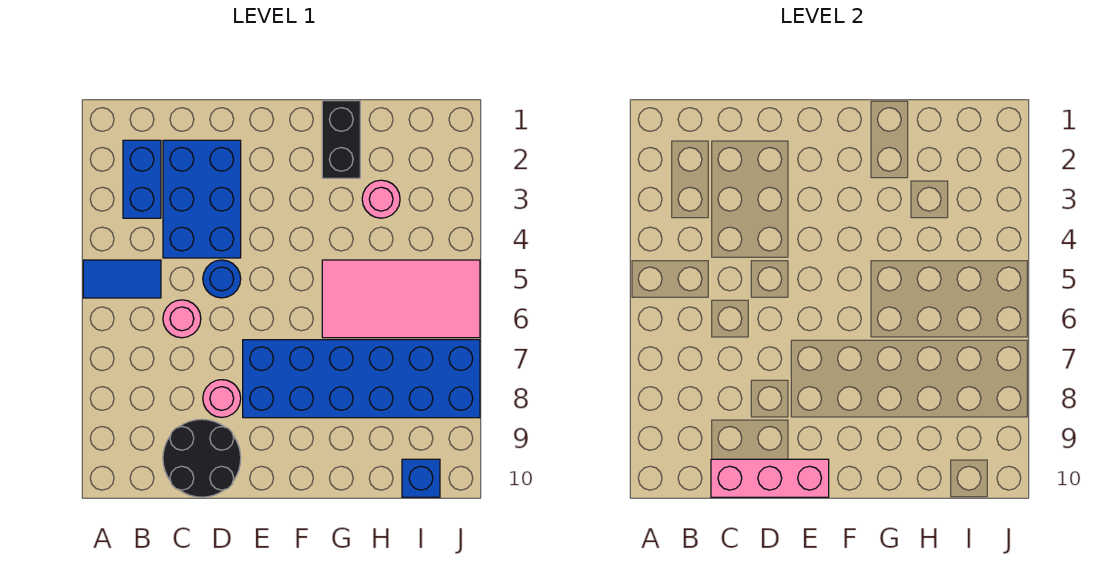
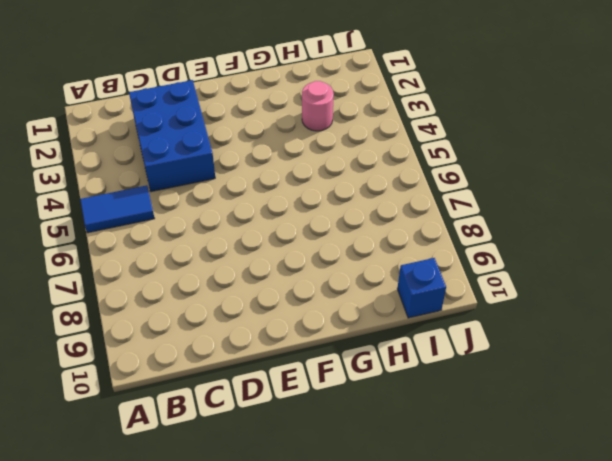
none -> blue 1x2 brick [123,140,161,218]
none -> pink 1x1 round brick [163,300,201,338]
none -> black 2x2 round brick [163,419,241,497]

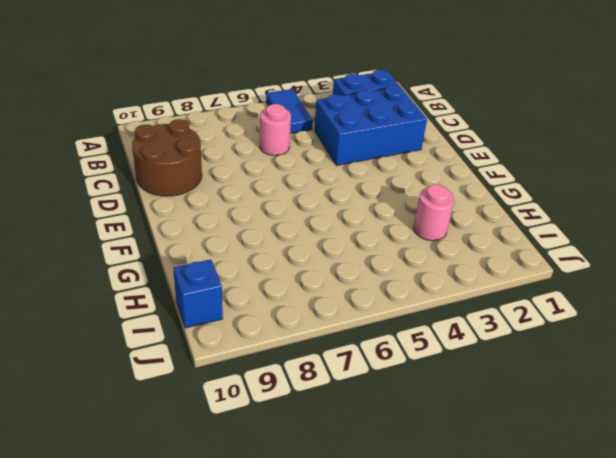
brown 2x2 round brick [132,119,202,196] -> black 2x2 round brick [163,419,241,497]
none -> blue 1x1 round brick [203,260,241,298]
none -> pink 1x1 round brick [203,380,241,417]
none -> blue 2x6 brick [243,340,480,418]

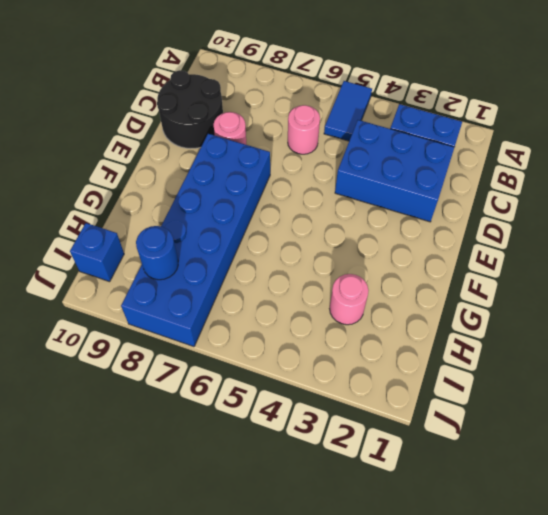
blue 1x1 round brick [136,226,178,280] -> blue 1x1 round brick moved to [203,260,241,298]
none -> black 1x2 brick [322,101,360,178]
none -> pink 2x4 tile [322,260,480,338]
none -> pink 1x3 brick [711,459,829,497]

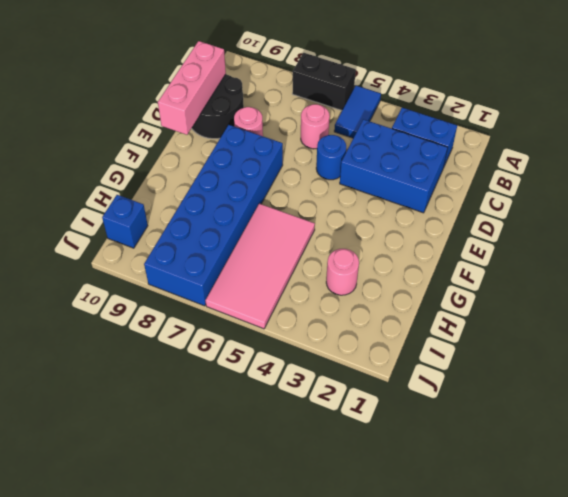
black 1x2 brick [292,53,356,110] -> black 1x2 brick moved to [322,101,360,178]

